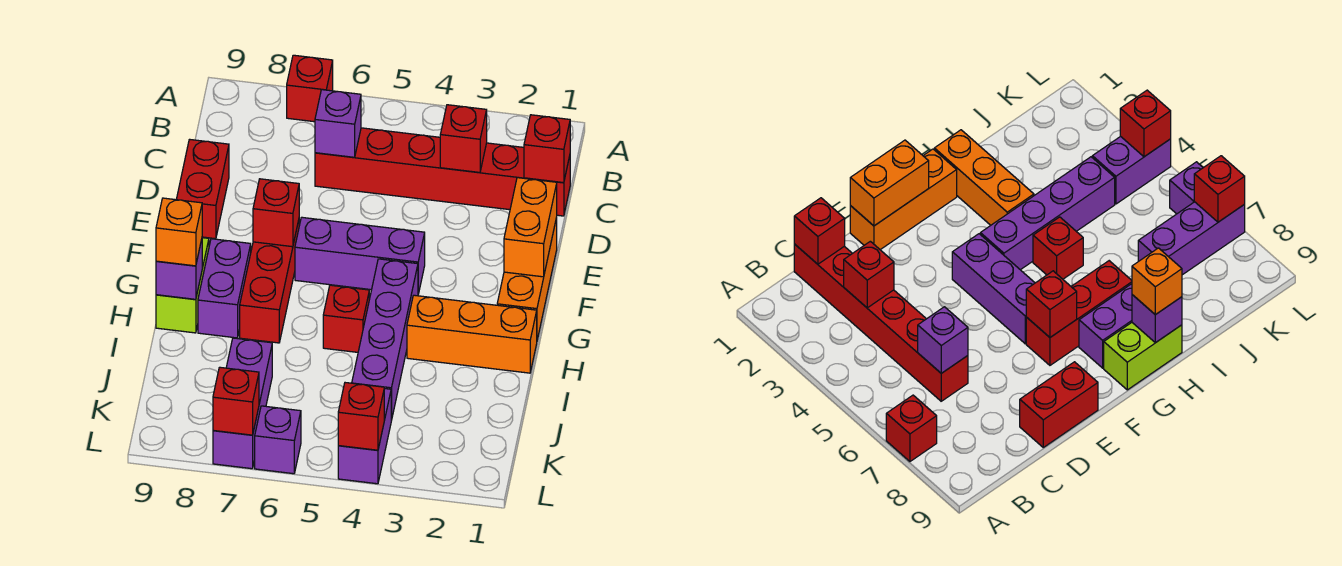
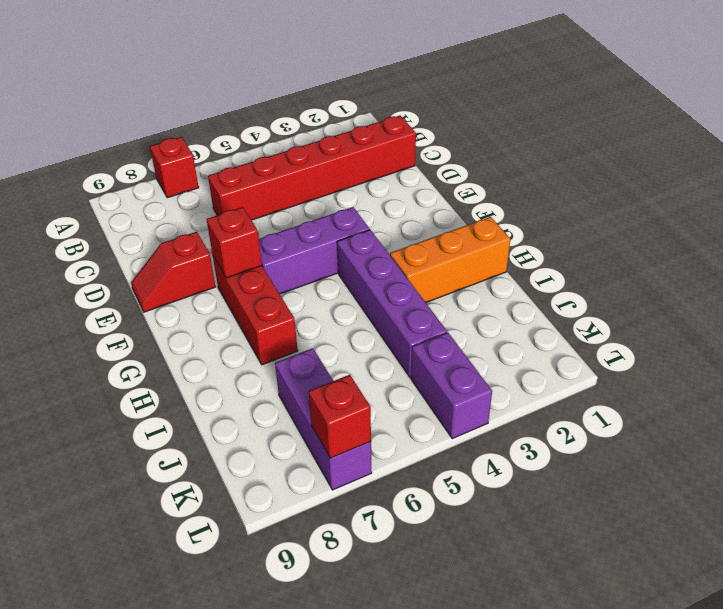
red 1x2 slope [131,232,216,312] -> red 1x2 brick [176,139,229,239]
none -> orange 1x3 brick [497,218,557,340]
none -> purple 1x2 brick [198,239,251,338]
none -> lime 1x2 brick [156,238,209,333]

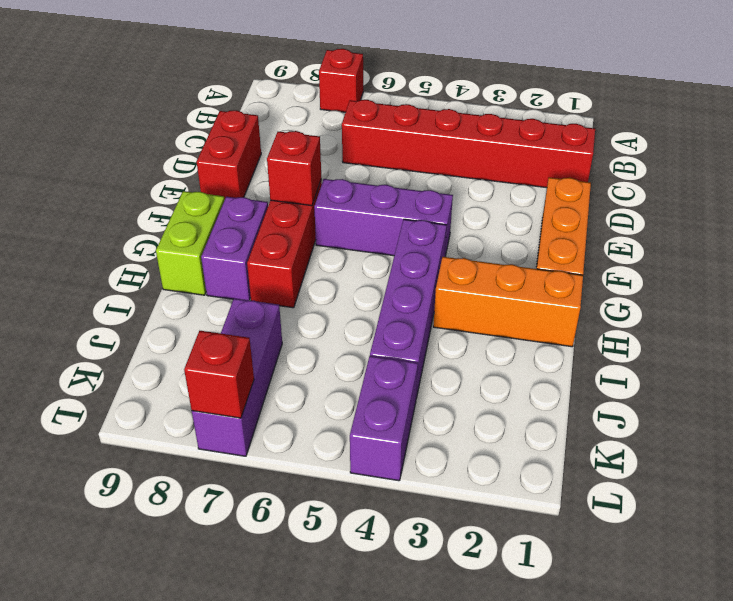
none -> red 1x1 brick [323,285,369,352]
none -> purple 1x1 brick [255,406,301,474]
none -> red 1x1 brick [524,115,570,183]

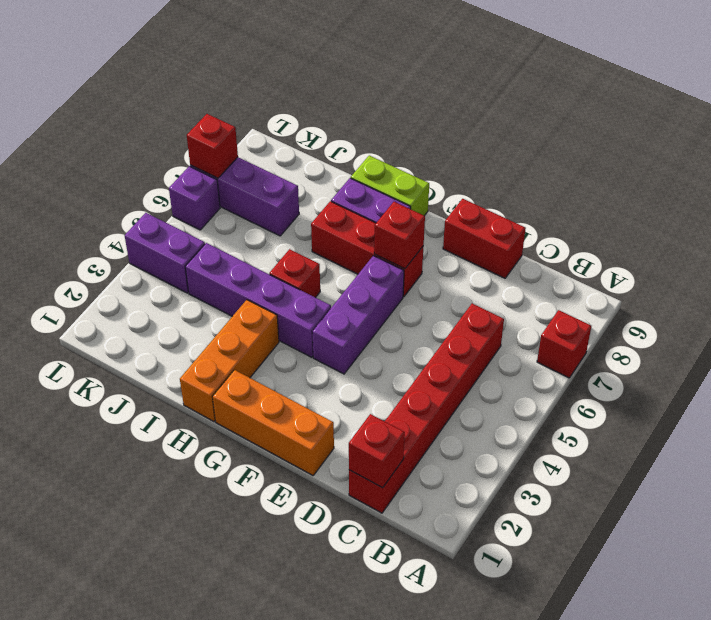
none -> red 1x1 brick [440,105,487,172]
none -> purple 1x1 brick [315,90,361,157]
none -> orange 1x2 brick [504,178,557,277]

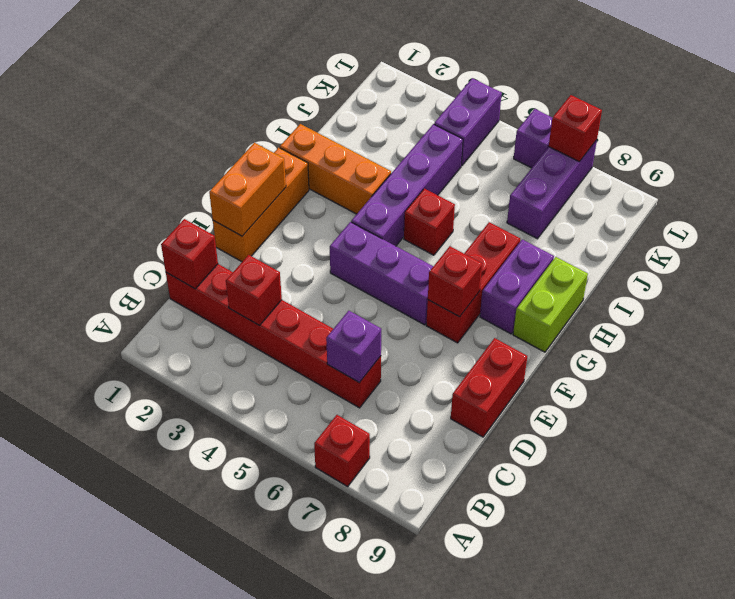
none -> purple 1x1 brick [156,239,202,299]
none -> red 1x1 brick [338,383,384,450]
none -> orange 1x1 brick [156,198,202,266]

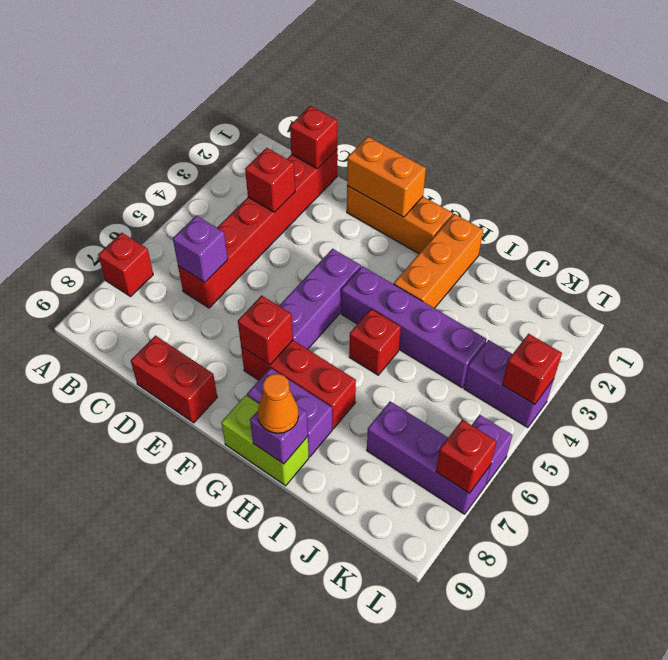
orange 1x1 cone [258,374,299,433] -> orange 1x1 brick [156,198,202,266]

